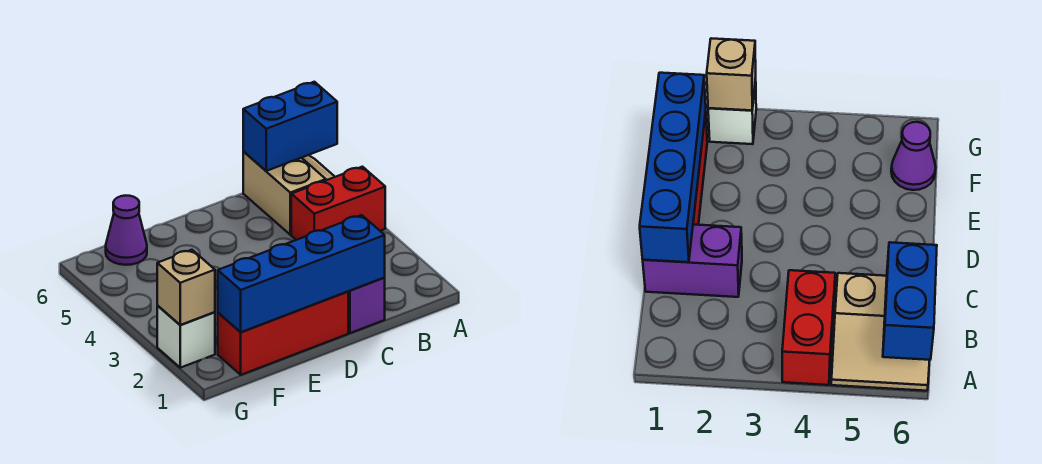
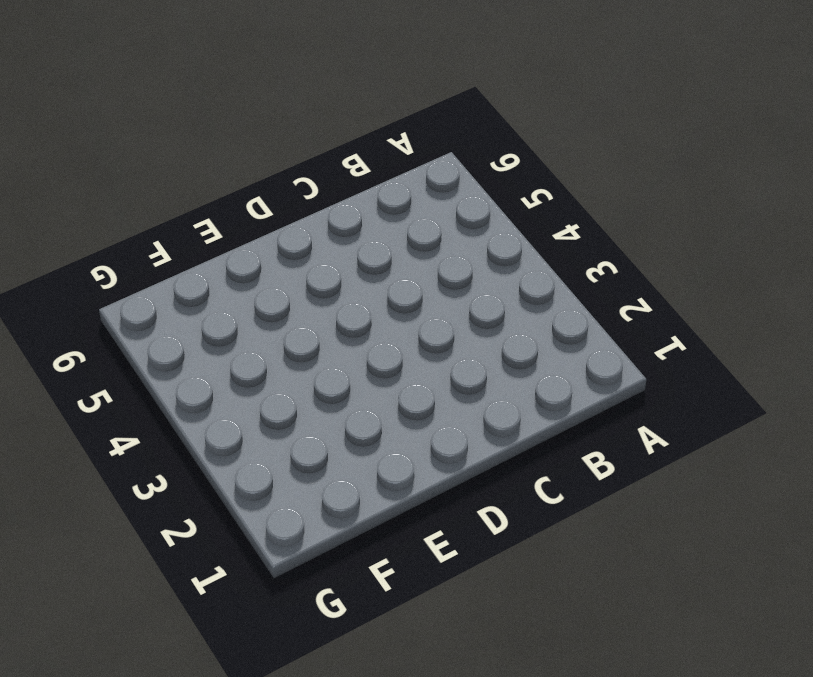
none -> red 1x2 brick [291,167,385,240]
none -> tan 2x2 slope [243,151,335,235]

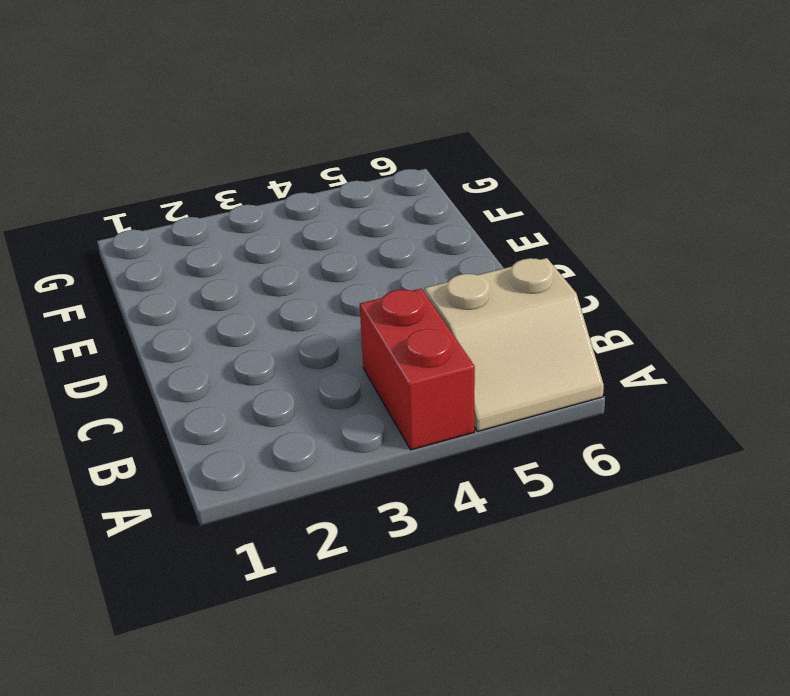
none -> purple 1x2 brick [348,278,385,333]
none -> red 1x3 brick [218,292,348,375]

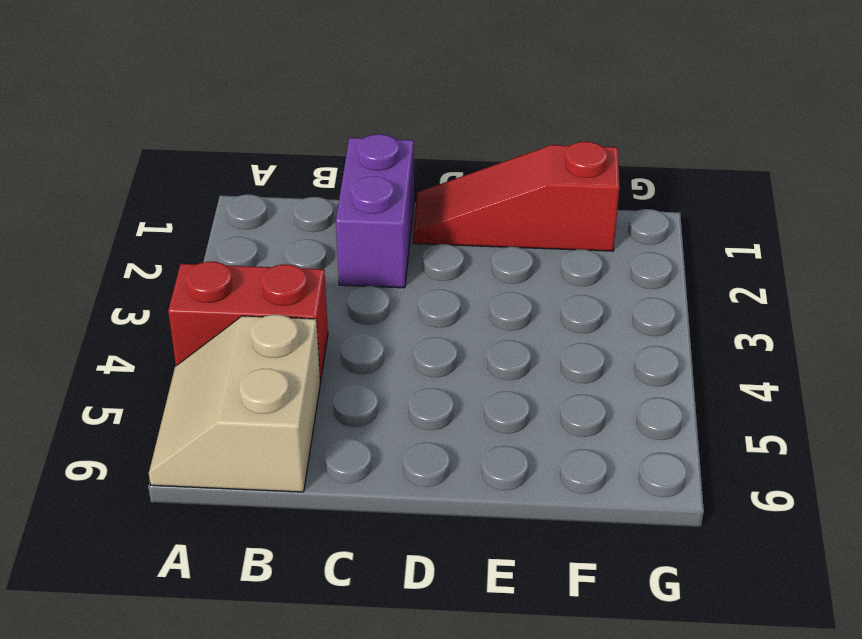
red 1x3 slope [413,142,619,251] -> red 1x3 brick [218,292,348,375]
none -> purple 1x1 cone [106,195,147,265]
none -> white 1x1 brick [157,306,215,368]

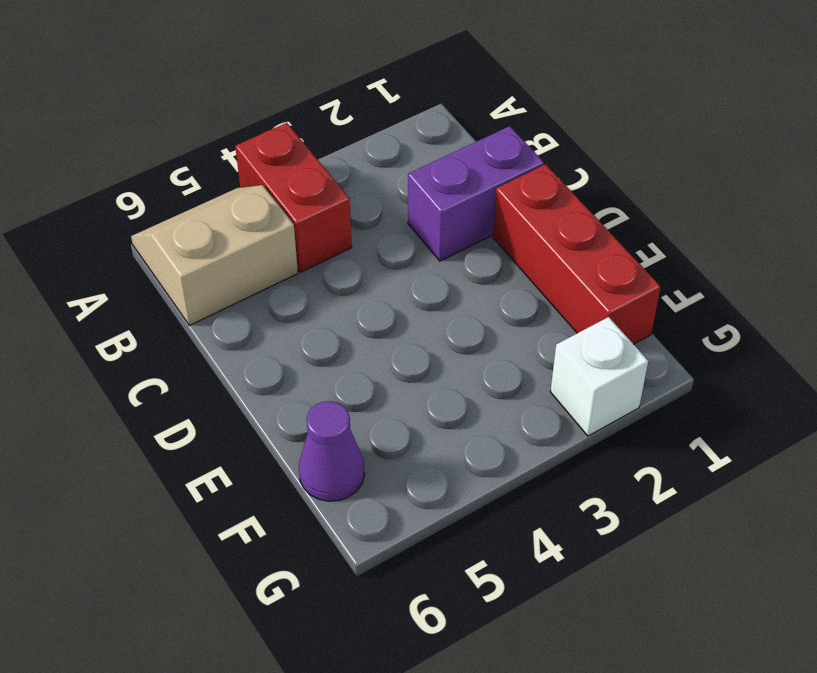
none -> blue 1x2 brick [243,82,337,171]
none -> blue 1x4 brick [218,215,385,332]

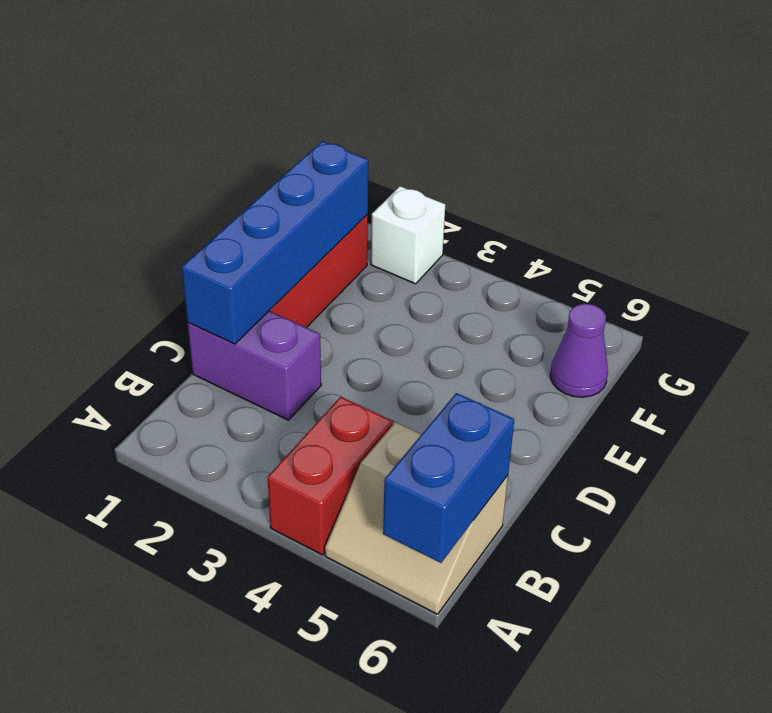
none -> tan 1x1 brick [157,250,215,325]

